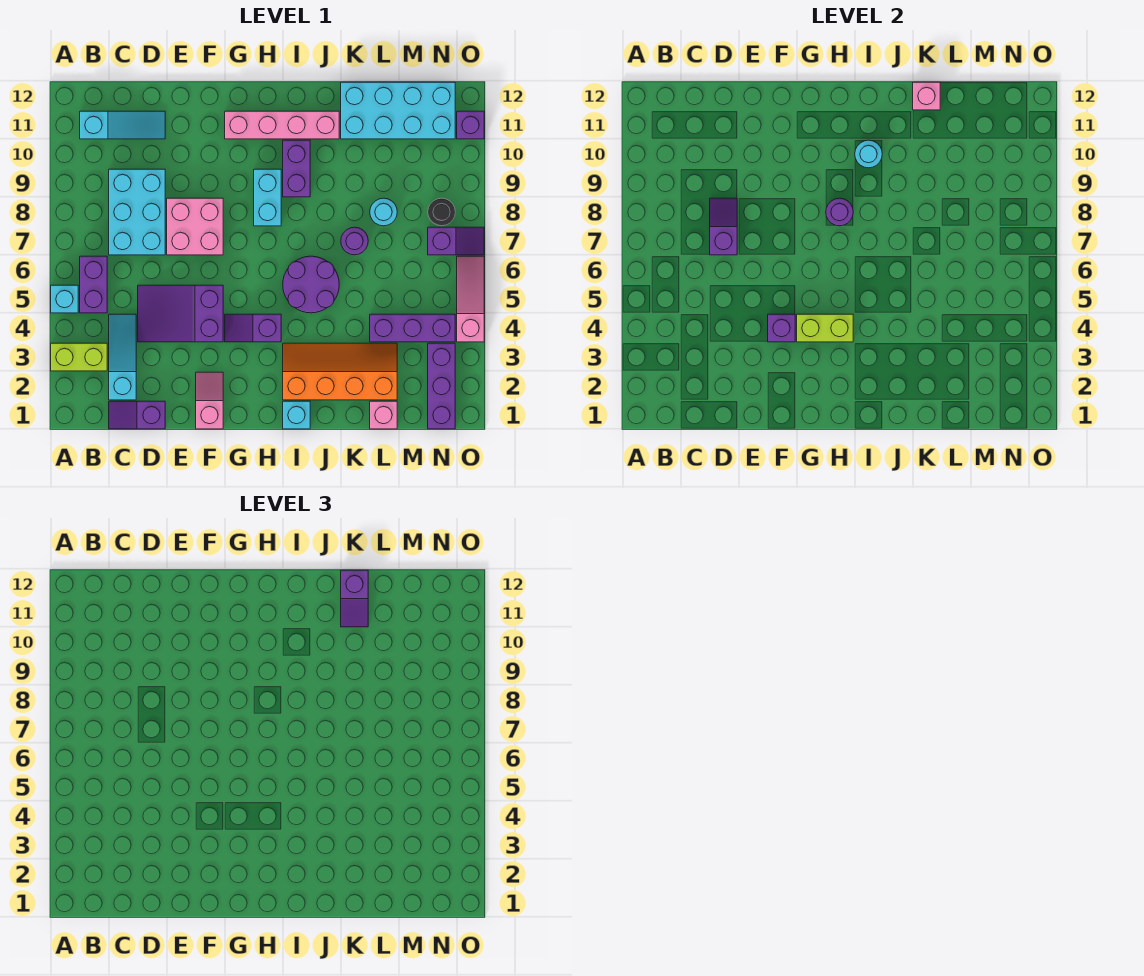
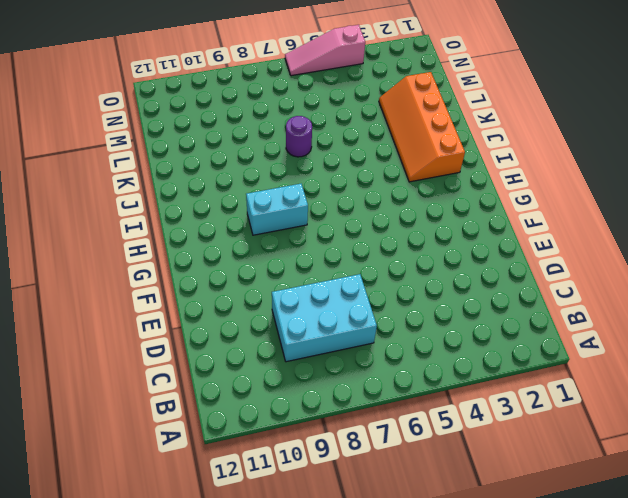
none -> lime 1x2 brick [51,343,107,371]
none -> cyan 1x1 brick [51,285,78,313]
none -> purple 1x2 brick [80,256,107,313]
none -> cyan 1x3 slope [80,111,165,139]

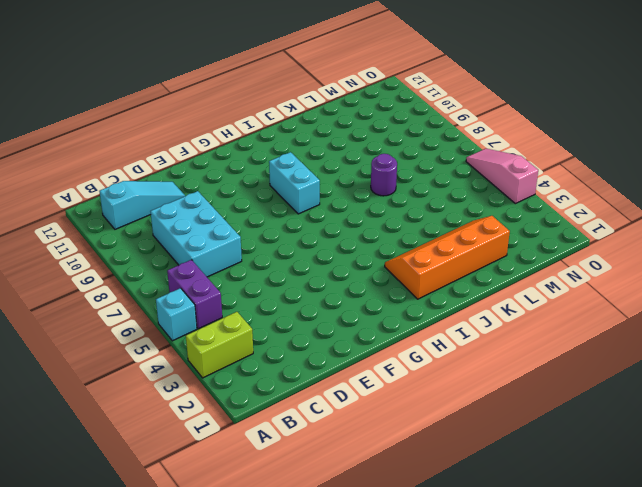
none -> purple 1x2 slope [109,401,165,429]
none -> cyan 1x3 slope [109,314,136,400]
none -> purple 2x3 slope [138,285,223,342]
none -> pink 2x2 brick [167,198,223,255]

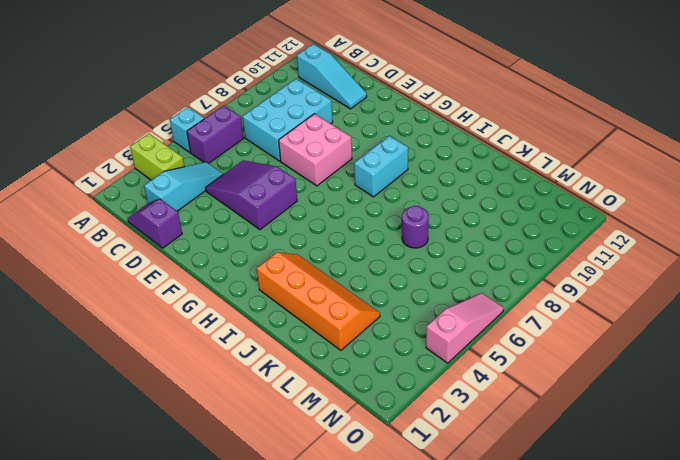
none -> pink 1x2 slope [196,372,223,429]
none -> purple 1x2 slope [225,314,281,342]
none -> pink 1x4 brick [225,111,339,139]
none -> cyan 1x1 brick [283,401,310,429]

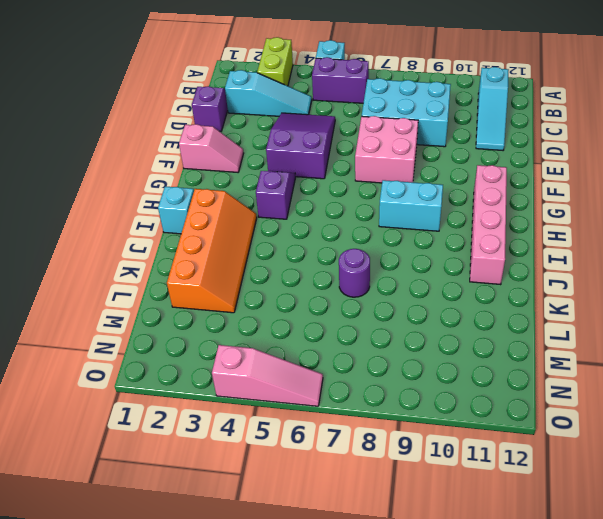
none -> purple 2x2 round brick [283,256,339,313]
none -> purple 1x2 brick [283,140,310,197]
none -> cyan 2x4 brick [341,82,455,139]
none -> pink 1x1 brick [370,401,397,429]

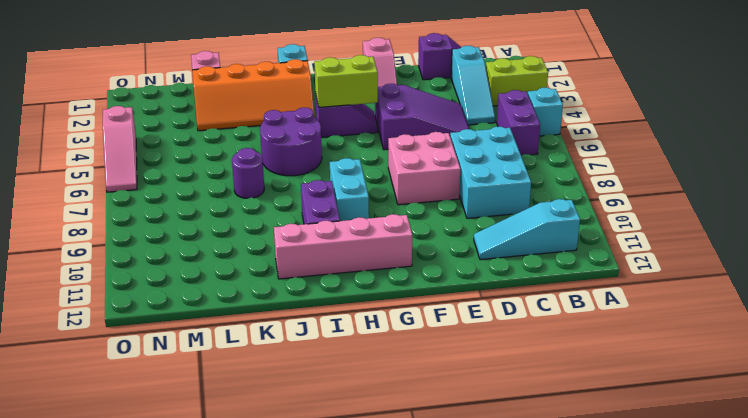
none -> cyan 2x4 brick [341,82,455,139]
none -> purple 1x3 brick [370,314,455,342]
none -> cyan 1x1 round brick [370,198,397,226]
none -> purple 1x3 brick [428,343,455,429]

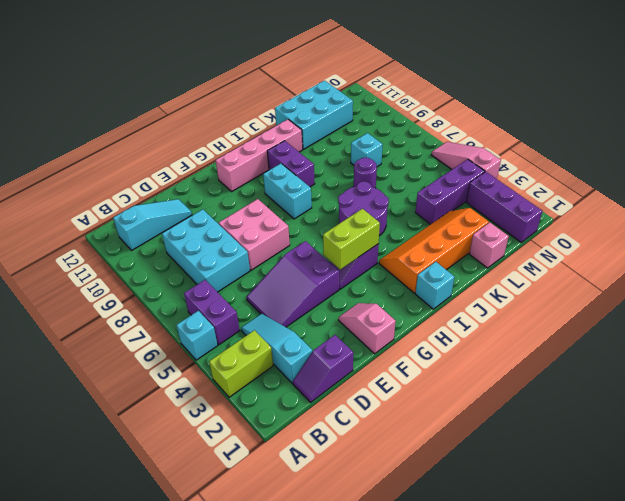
cyan 2x3 brick [275,81,353,149] -> cyan 2x4 brick [341,82,455,139]
cyan 1x1 brick [351,133,383,167] -> cyan 1x1 round brick [370,198,397,226]
none -> purple 1x2 slope [428,227,484,255]
none -> black 1x1 round brick [428,198,455,226]
none -> purple 1x1 brick [457,111,484,139]
none -> purple 1x2 slope [710,198,737,255]

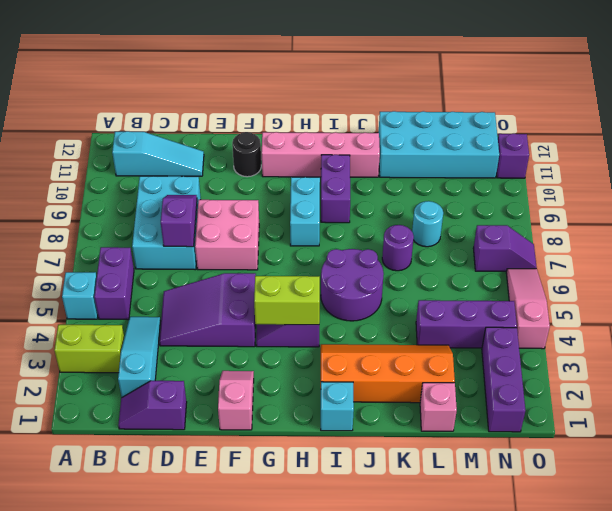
black 1x1 round brick [232,132,261,177] -> black 1x1 round brick moved to [428,198,455,226]
none -> purple 1x1 brick [768,314,795,342]
none -> purple 1x1 round brick [826,198,853,226]
none -> cyan 1x1 round brick [855,140,882,168]
none -> pink 1x1 brick [913,82,940,110]

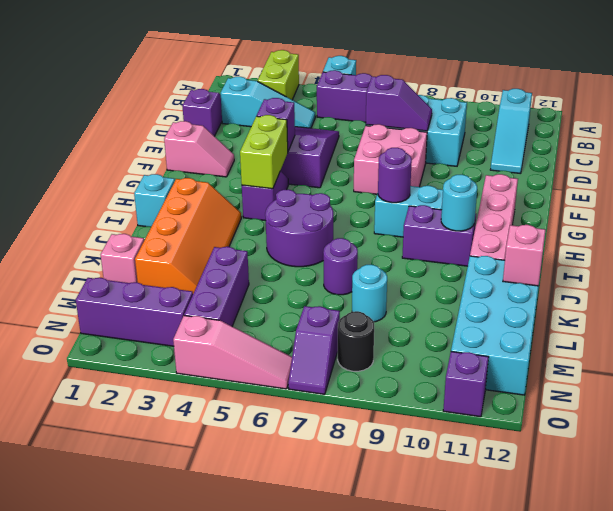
none -> purple 1x2 slope [341,570,368,627]

